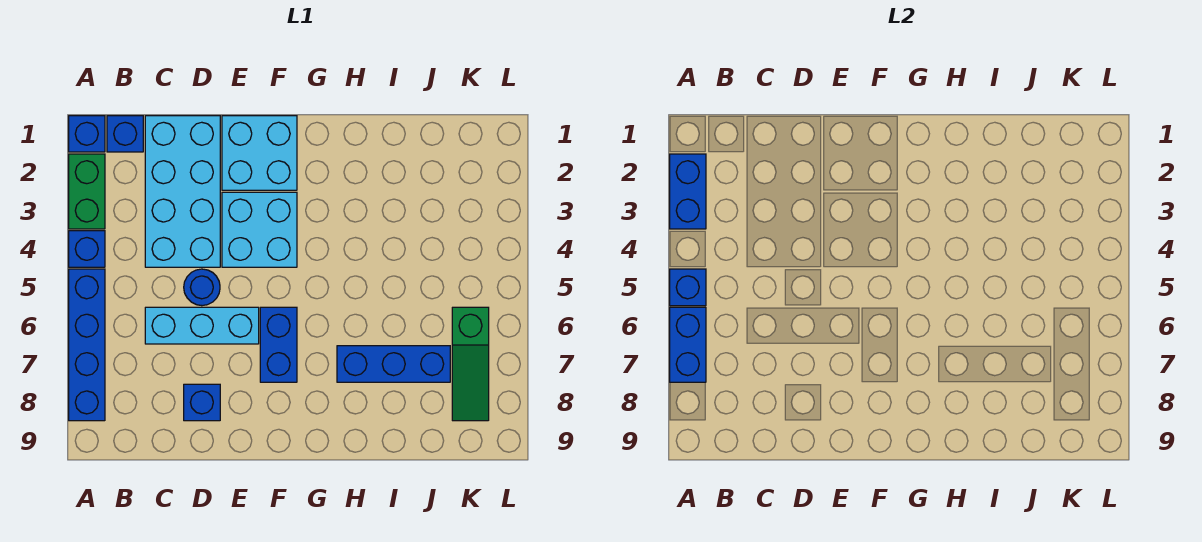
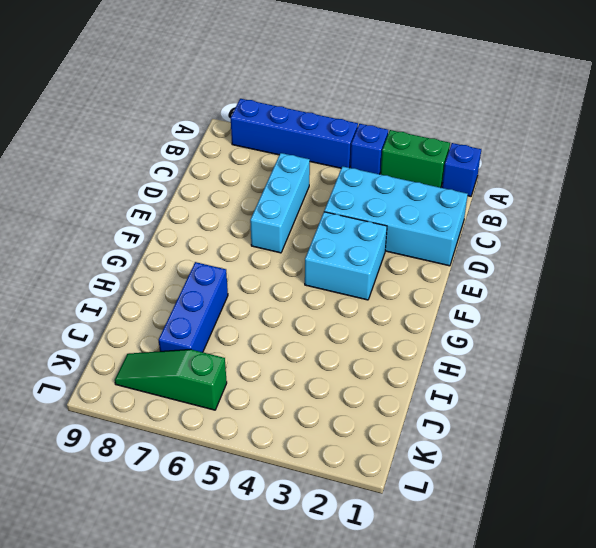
none -> blue 1x1 brick [107,116,143,152]
none -> blue 1x1 round brick [184,269,220,306]
none -> blue 1x1 brick [184,384,220,421]

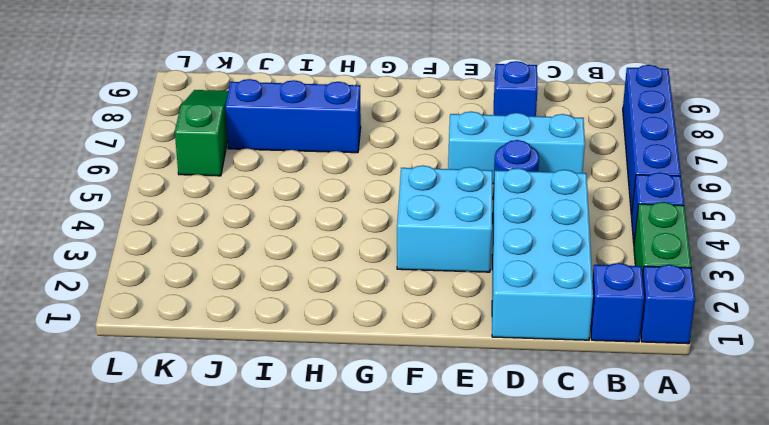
none -> cyan 2x2 brick [222,116,297,190]
none -> blue 1x2 brick [260,307,297,382]
none -> blue 1x2 brick [670,154,706,229]

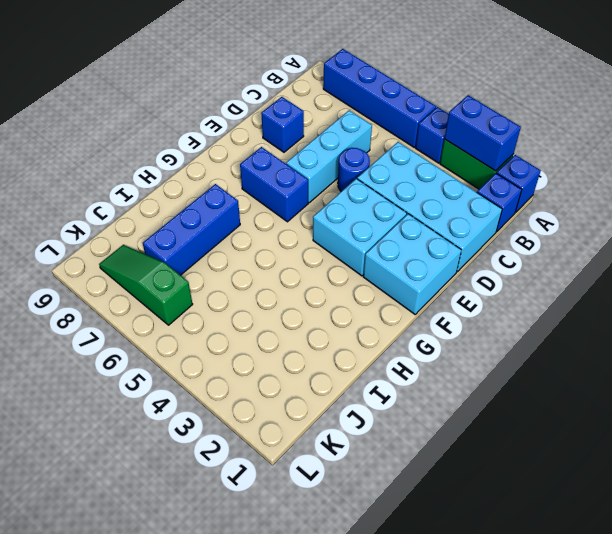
none -> blue 1x1 brick [670,269,706,306]
none -> blue 1x2 brick [670,307,706,382]

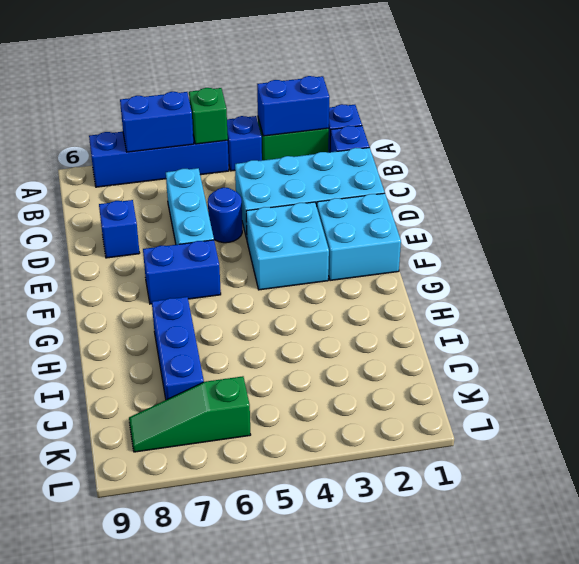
green 1x1 brick [189,88,228,144] -> blue 1x1 brick [670,269,706,306]

